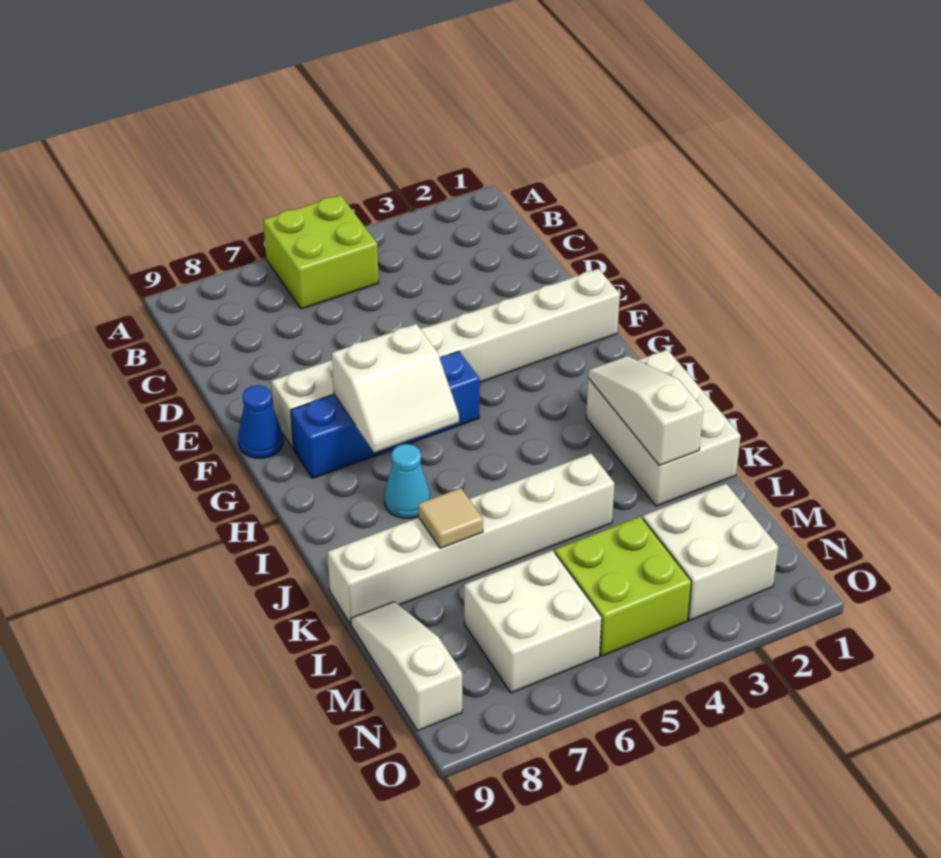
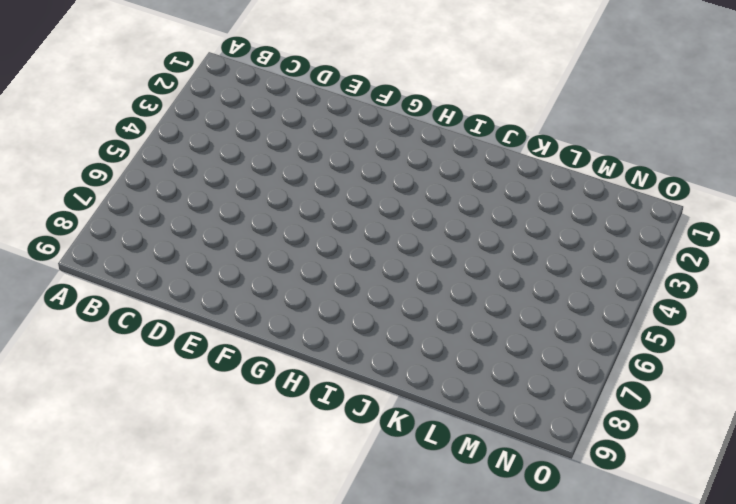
none -> lime 2x2 brick [263,195,379,309]
none -> white 1x8 brick [271,269,620,448]
none -> blue 1x1 cone [238,385,283,458]

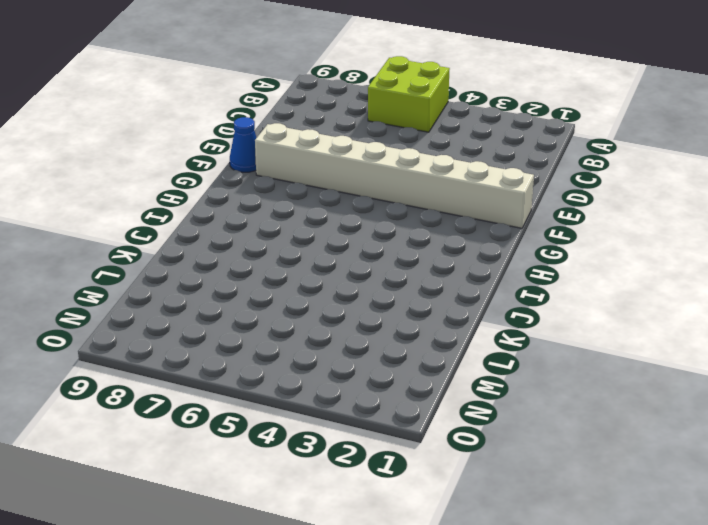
none -> blue 1x4 brick [291,351,480,478]
none -> white 2x3 brick [586,350,741,506]
none -> cyan 1x1 cone [384,444,430,518]

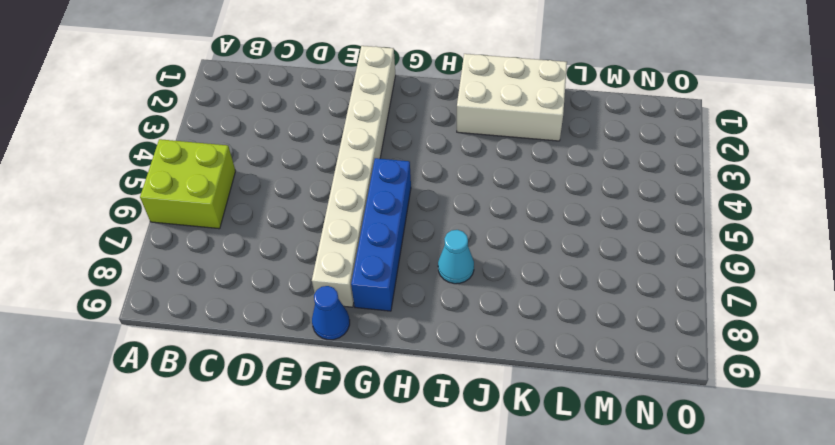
none -> white 1x6 brick [327,454,615,624]
none -> white 1x3 slope [351,602,462,731]
none -> white 2x2 brick [643,484,778,620]

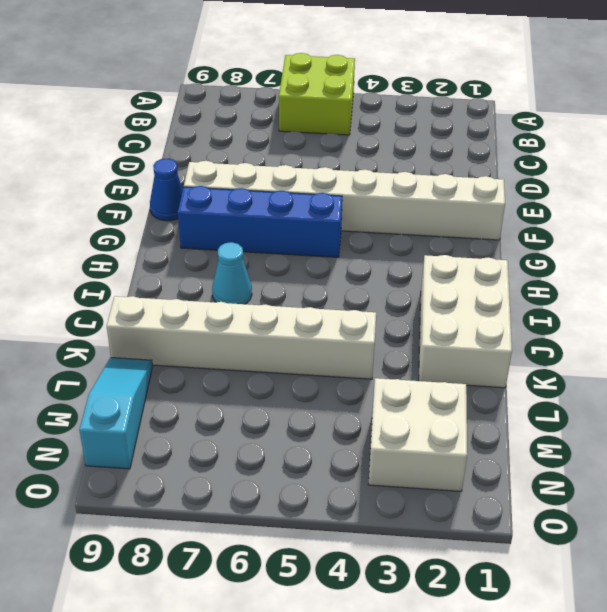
cyan 1x3 slope [79,358,153,469] -> white 1x3 slope [351,602,462,731]
none -> lime 2x2 brick [555,517,691,656]
none -> white 2x2 brick [464,550,602,693]
none -> white 2x2 slope [332,324,459,452]

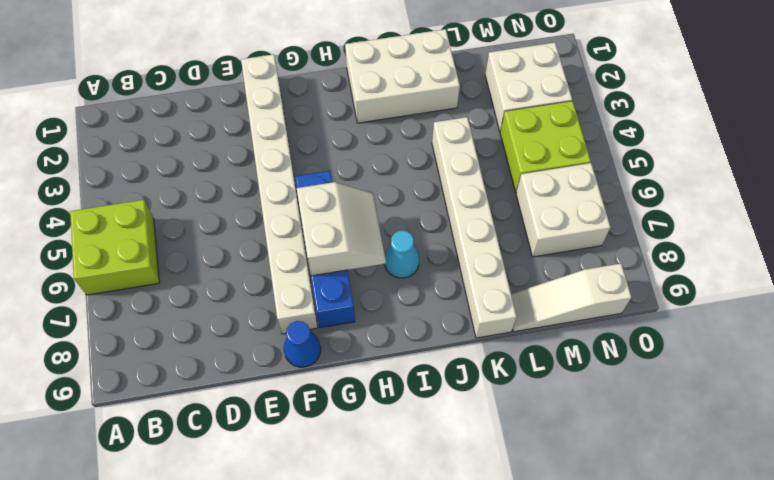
none -> white 1x3 slope [588,356,703,465]
none -> tan 1x1 tile [418,488,483,548]

